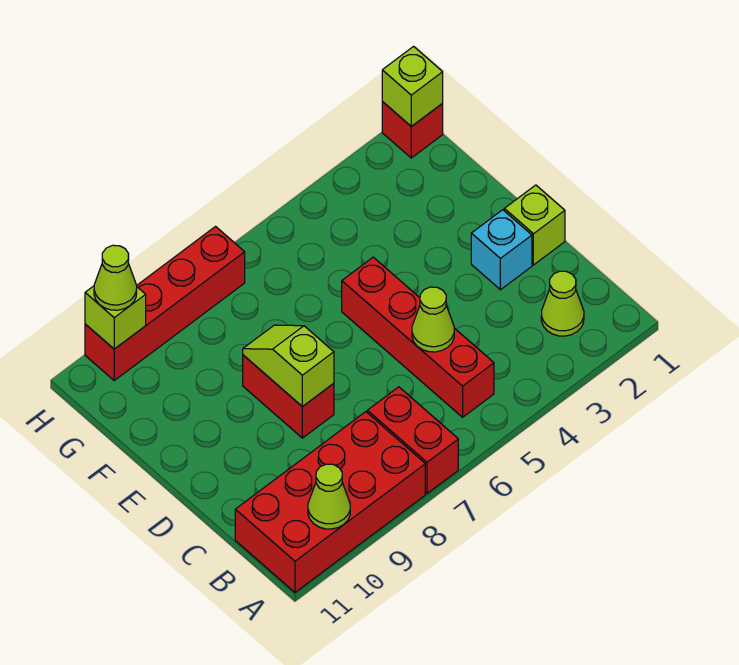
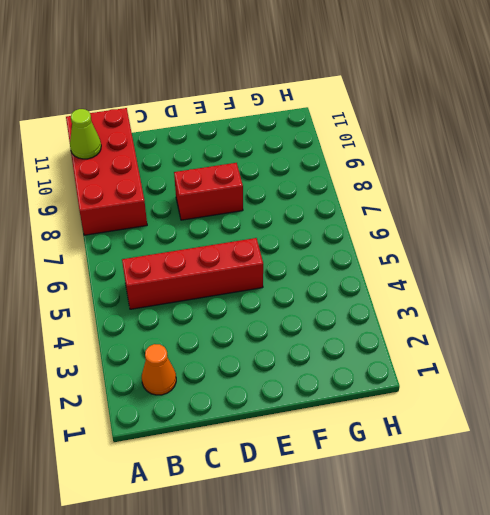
orange 1x1 cone [142,344,176,395] -> lime 1x1 cone [541,271,584,336]
none -> red 1x2 brick [367,387,458,493]
none -> lime 1x1 brick [504,185,565,265]
none -> cyan 1x1 brick [471,210,532,290]

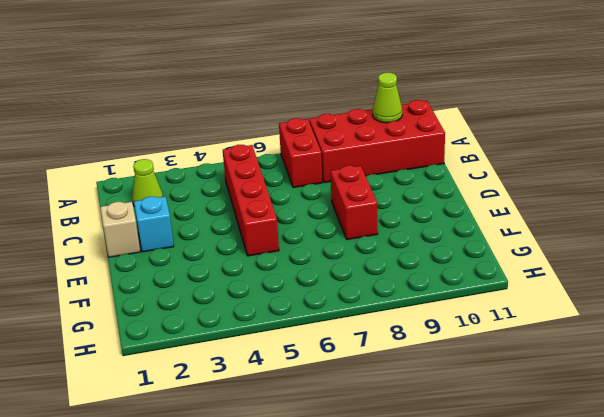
tan 1x1 brick [100,202,140,257] -> lime 1x1 brick [504,185,565,265]
none -> red 1x1 brick [382,102,443,158]
none -> red 1x4 brick [85,227,245,380]
none -> lime 1x1 cone [412,287,454,352]

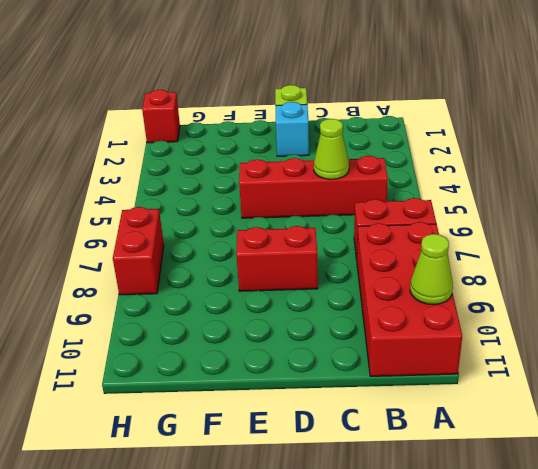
red 1x2 brick [113,207,164,295] -> red 1x4 brick [85,227,245,380]
none -> lime 1x1 cone [541,271,584,336]
none -> lime 1x2 slope [243,325,334,407]
none -> lime 1x1 brick [382,46,443,126]

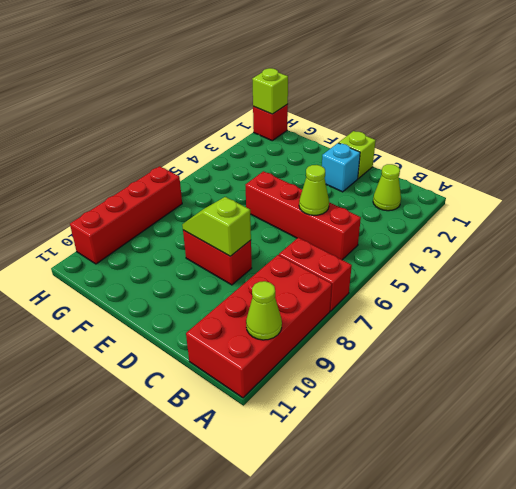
none -> lime 1x1 brick [85,286,146,349]
none -> lime 1x1 cone [94,245,137,310]

